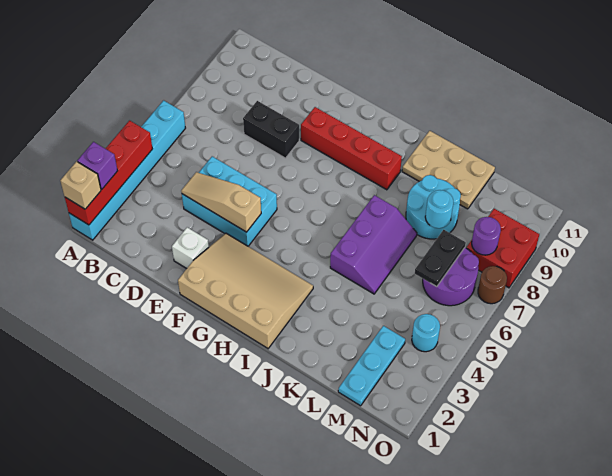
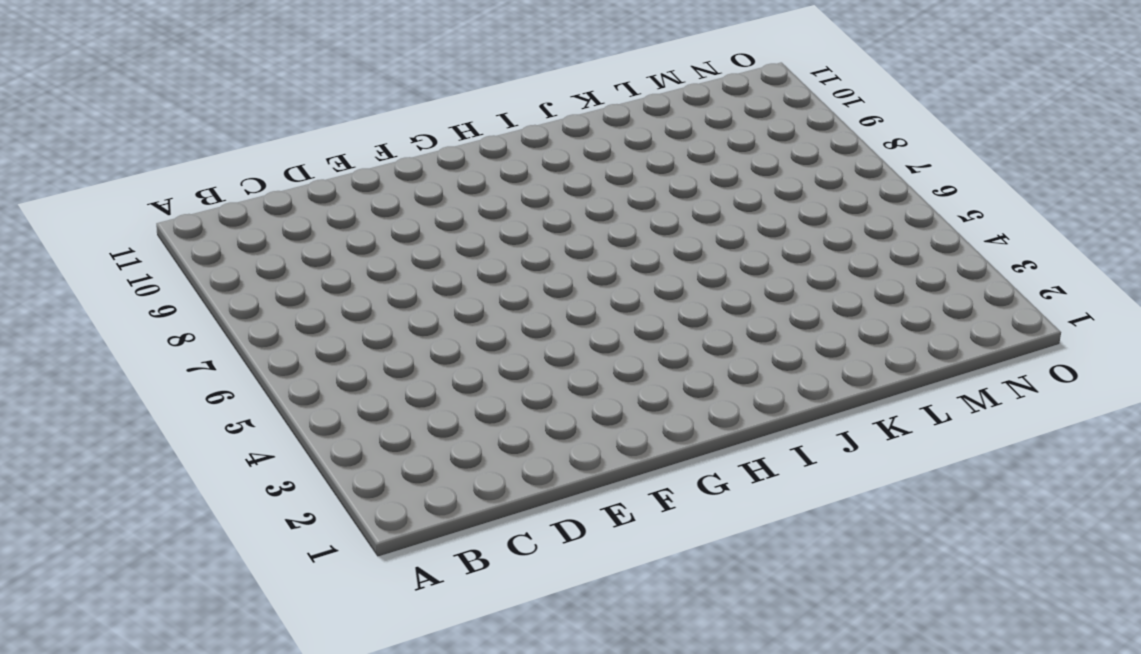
none -> cyan 1x6 brick [69,100,185,240]
none -> cyan 2x3 brick [182,156,277,246]
none -> black 1x2 brick [243,101,299,158]

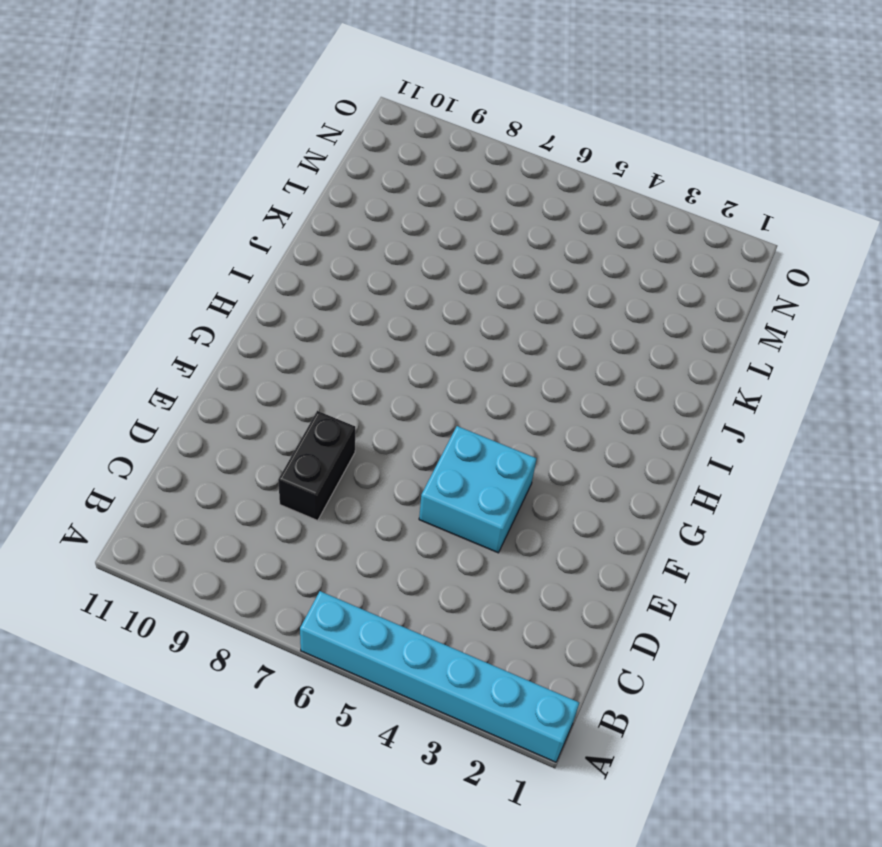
cyan 2x2 brick [419,426,537,553] -> cyan 2x3 brick [182,156,277,246]
none -> white 1x1 brick [172,227,209,269]
none -> tan 3x4 slope [178,233,313,348]
none -> red 1x4 brick [301,107,402,190]

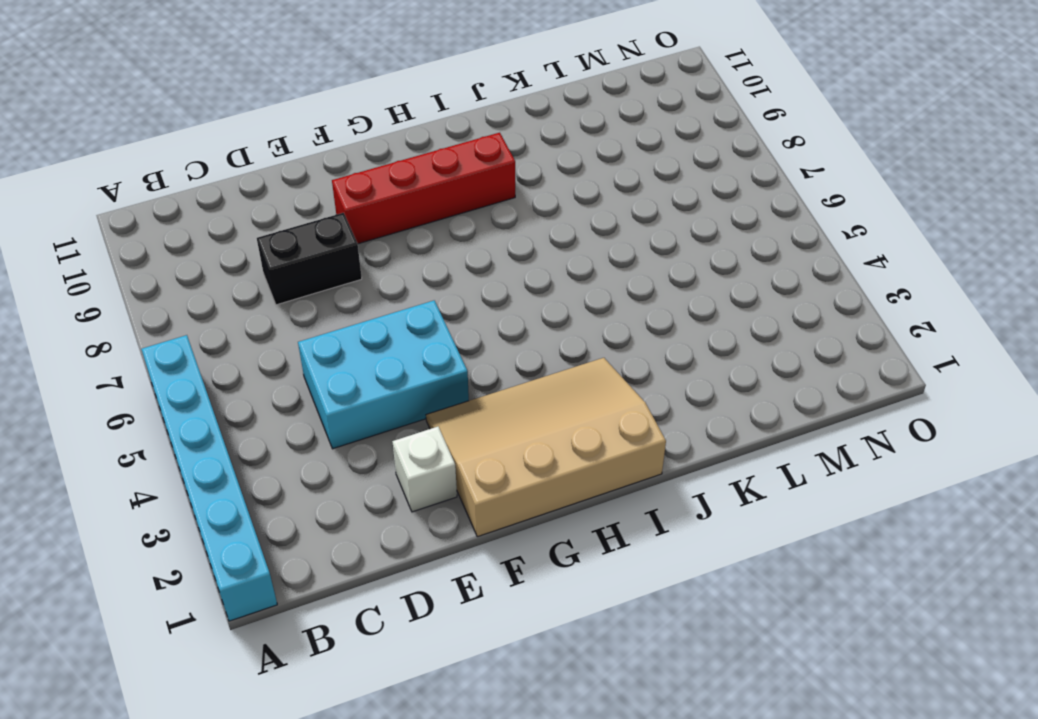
none -> purple 2x3 slope [330,195,417,294]
none -> tan 2x3 plate [402,131,495,209]
none -> cyan 2x2 round brick [406,175,461,239]

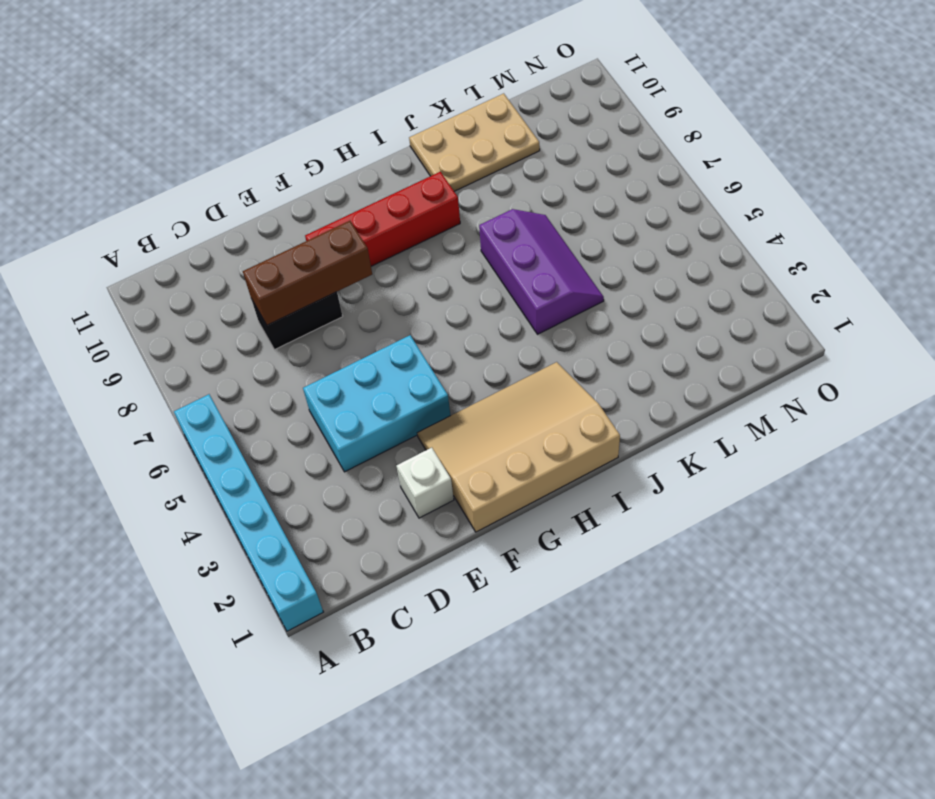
brown 1x3 brick [243,221,372,325] -> none
none -> cyan 2x2 round brick [406,175,461,239]
none -> cyan 1x3 plate [338,326,405,406]
none -> purple 2x2 round brick [423,248,479,306]

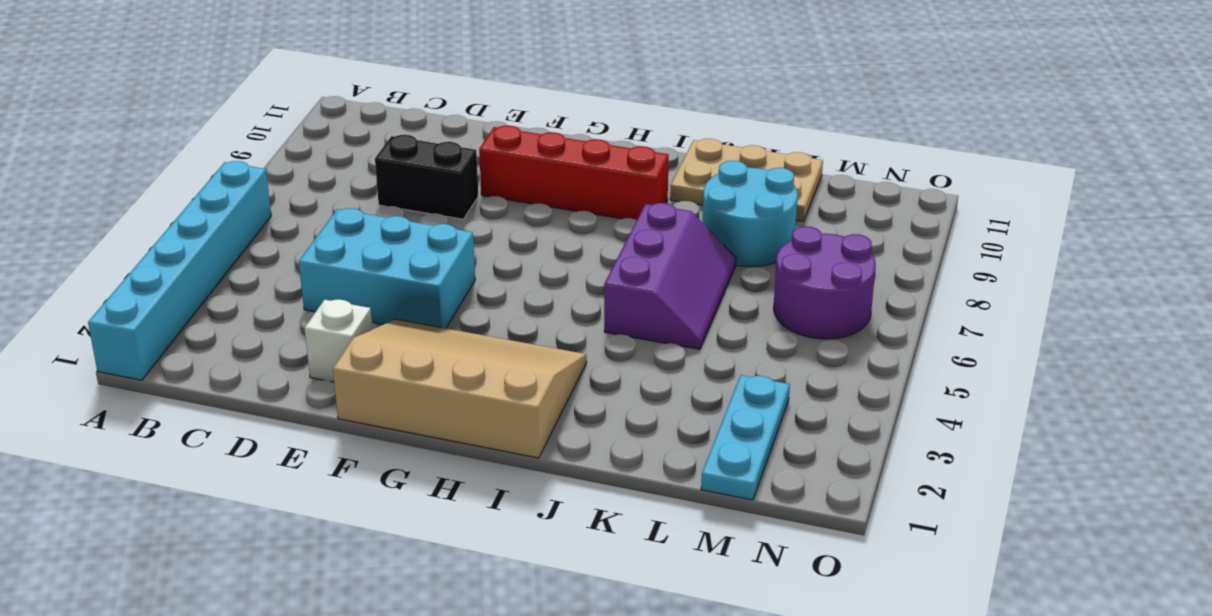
none -> cyan 1x1 round brick [412,314,440,352]
none -> red 2x2 brick [467,209,539,288]
none -> brown 1x1 round brick [478,266,507,304]

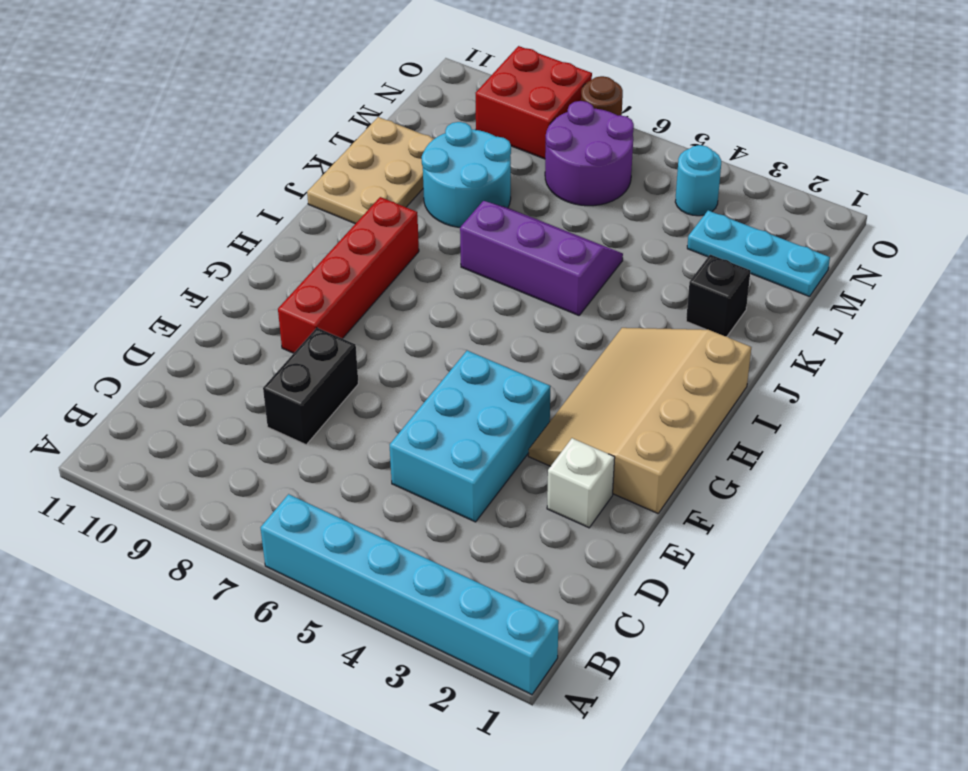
black 1x1 brick [686,255,750,336] -> none
none -> red 1x4 brick [65,121,152,225]
none -> tan 1x3 slope [181,172,261,232]
none -> cyan 1x1 round brick [425,190,453,228]

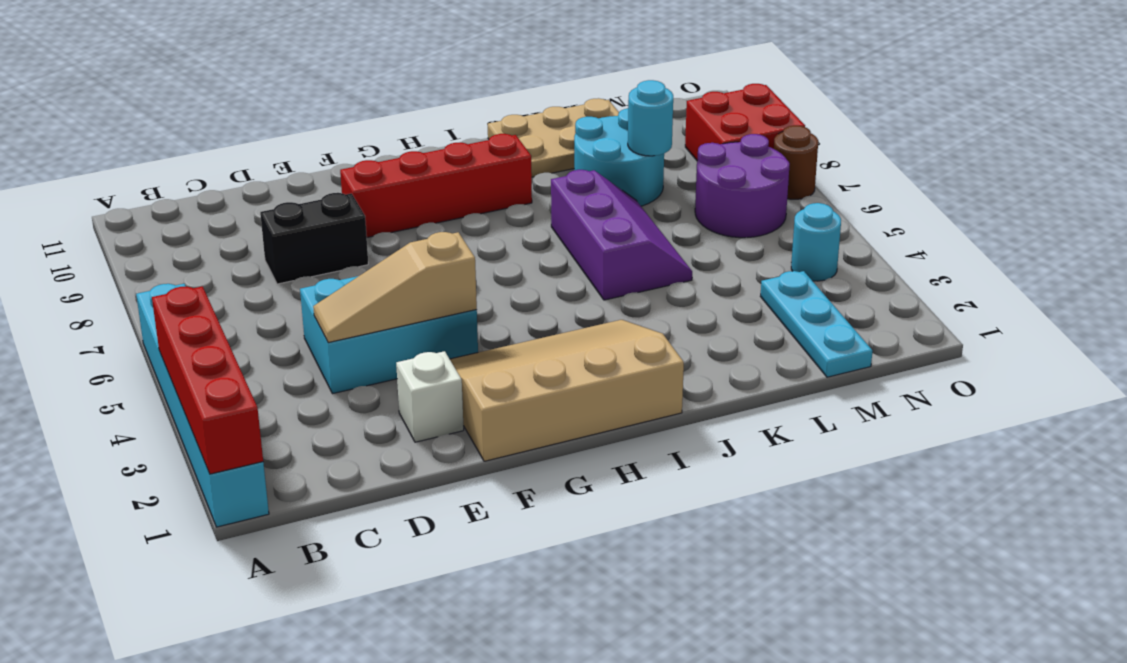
none -> black 1x2 plate [415,230,466,287]
none -> purple 1x1 round brick [472,217,501,255]
none -> tan 1x1 brick [60,162,101,209]

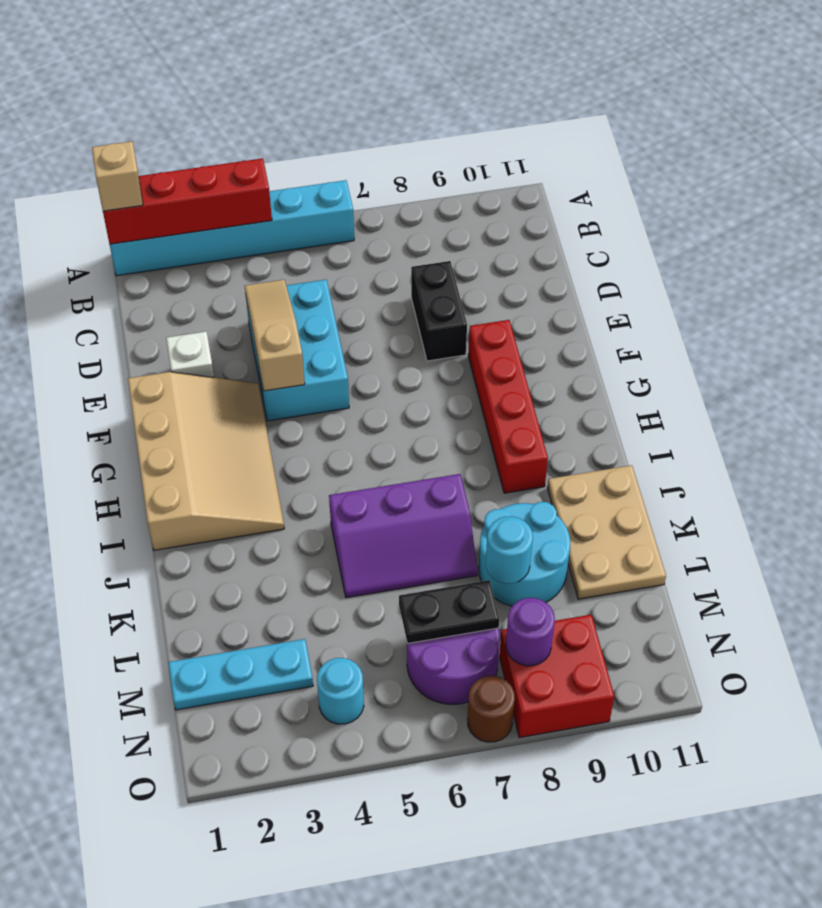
none -> purple 1x1 brick [77,142,118,189]

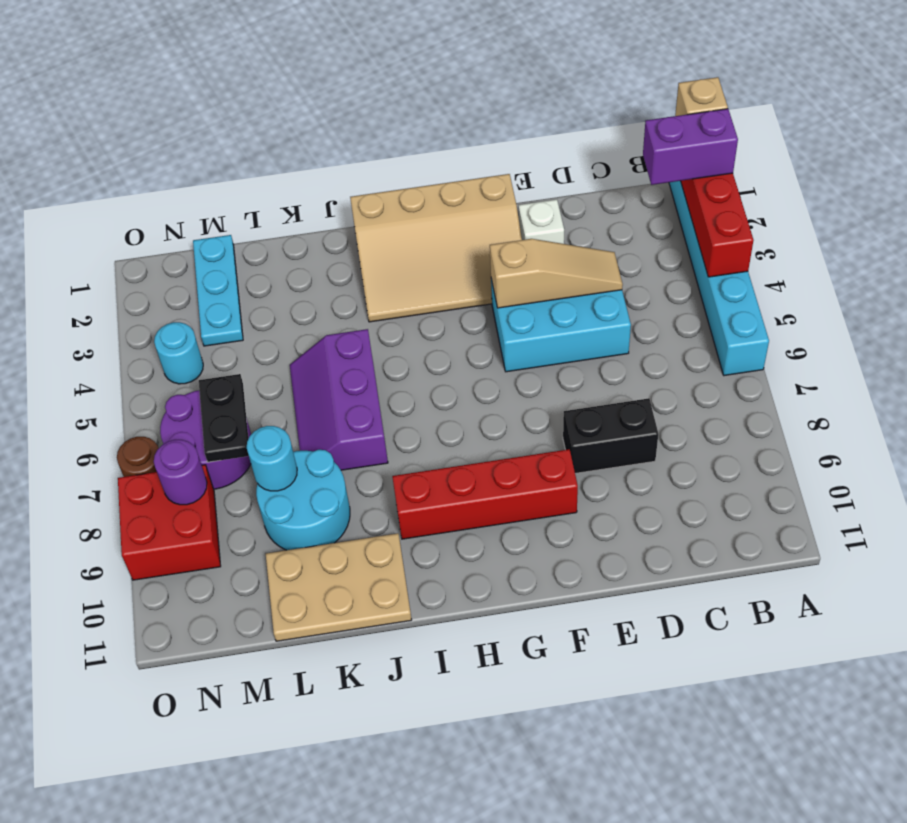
purple 1x2 brick [643,109,738,185] -> purple 1x1 brick [77,142,118,189]

